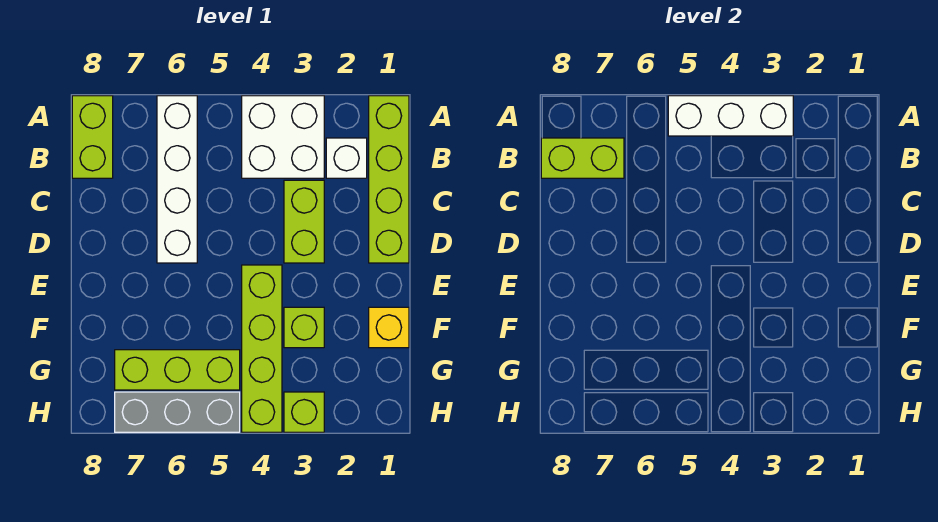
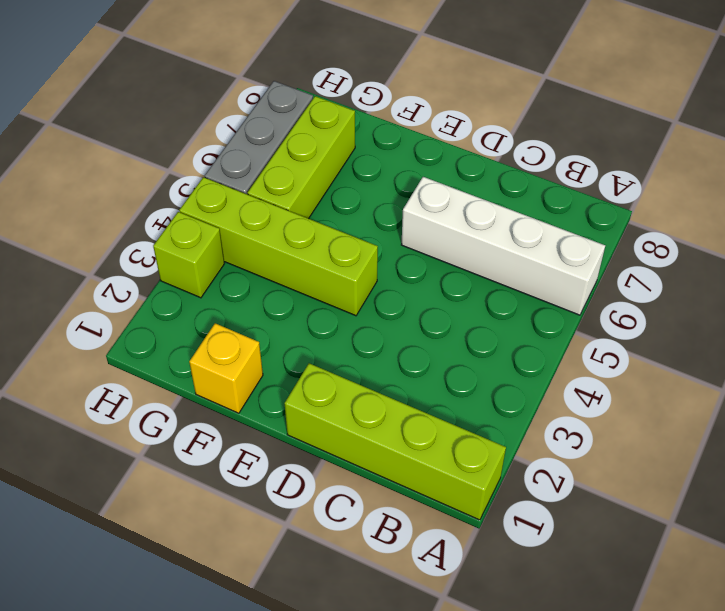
none -> white 2x2 brick [242,96,324,178]
none -> lime 1x2 brick [72,96,113,178]
none -> white 1x1 brick [326,138,367,178]

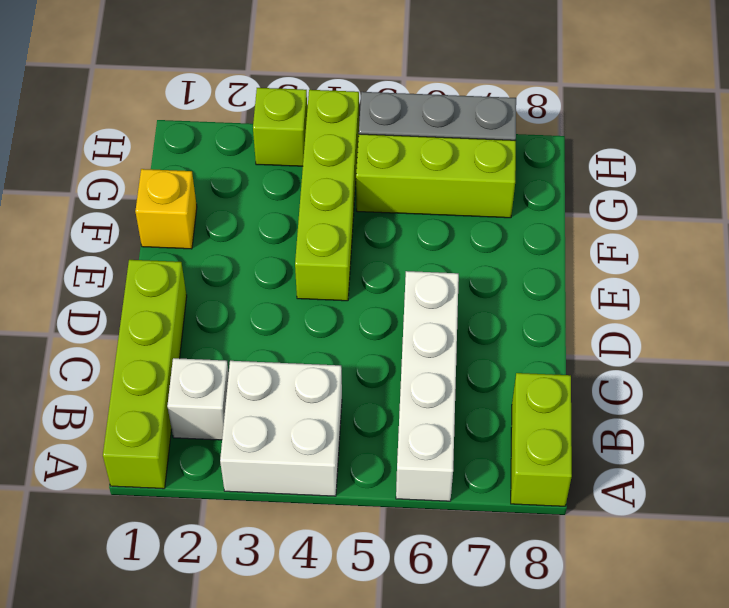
none -> lime 1x2 brick [284,180,324,263]
none -> lime 1x1 brick [284,307,324,348]
none -> white 1x3 brick [668,96,793,136]

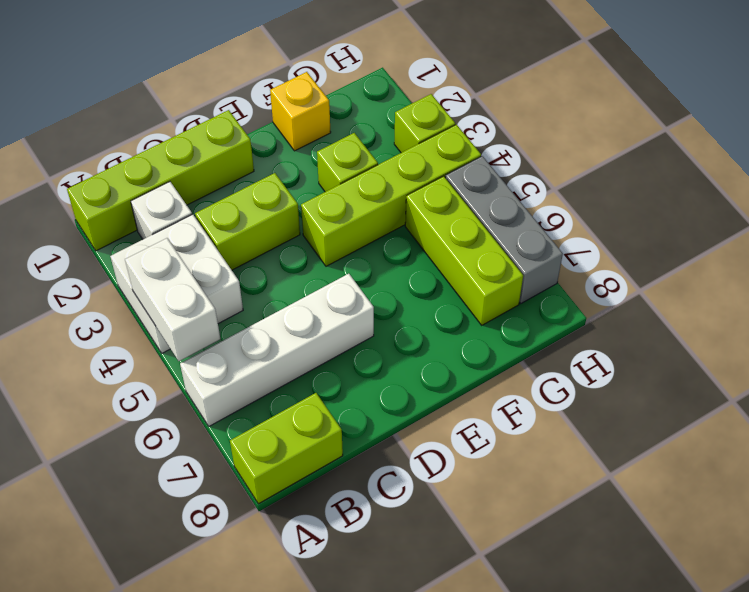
white 1x2 brick [125,238,220,361] -> white 1x3 brick [668,96,793,136]
none -> lime 1x2 brick [541,138,624,178]

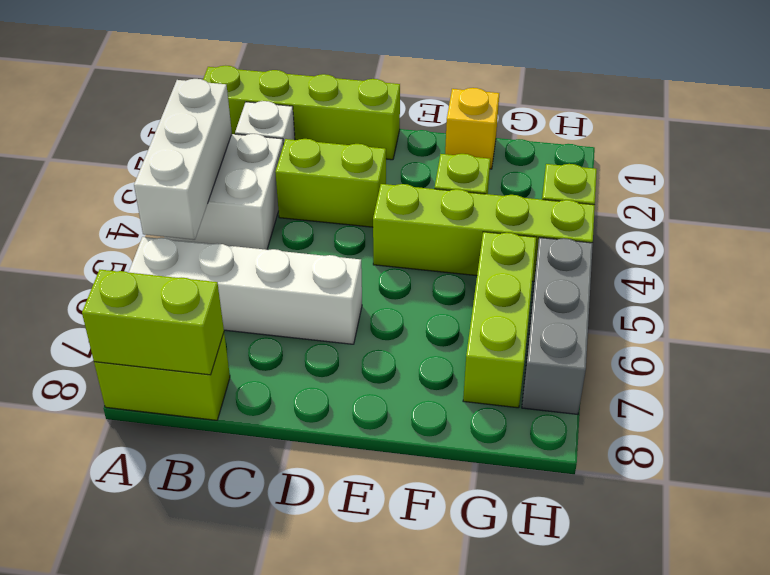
lime 1x2 brick [82,270,224,375] -> lime 1x2 brick turned to [541,138,624,178]

